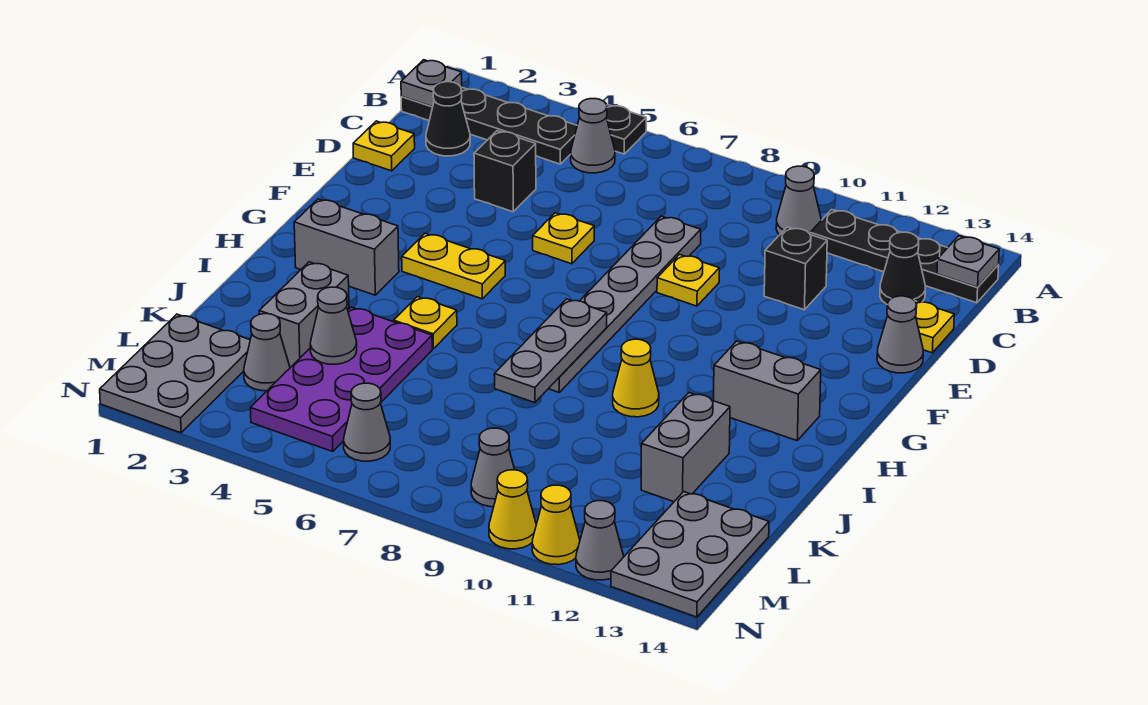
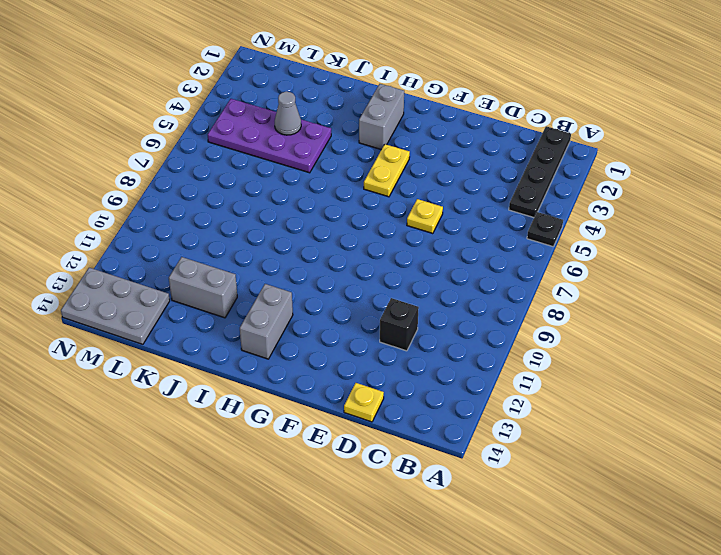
none -> grey 1x1 cone [571,99,615,173]
none -> grey 1x1 cone [776,166,821,235]
none -> black 1x4 plate [810,210,999,303]
none -> black 1x1 cone [426,82,470,156]

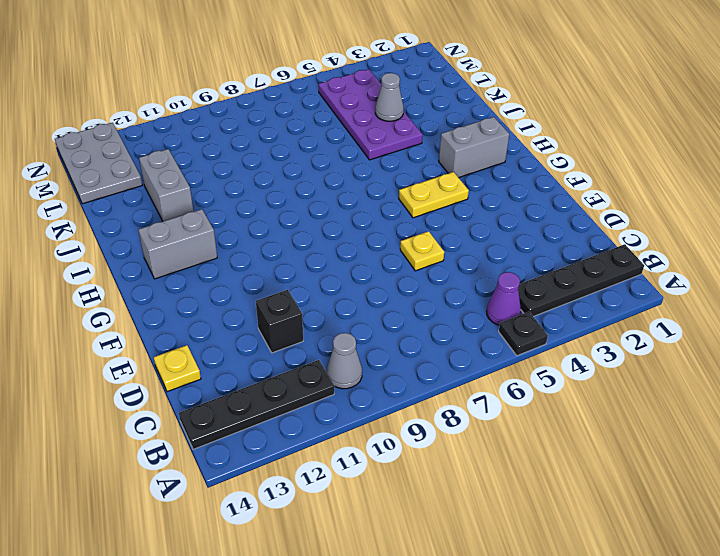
purple 1x1 cone [487,272,521,325] -> grey 1x1 cone [571,99,615,173]
none -> black 1x1 cone [426,82,470,156]
none -> black 1x1 cone [880,232,925,304]
none -> yellow 1x1 plate [353,121,415,171]
none -> black 1x1 brick [474,131,536,212]

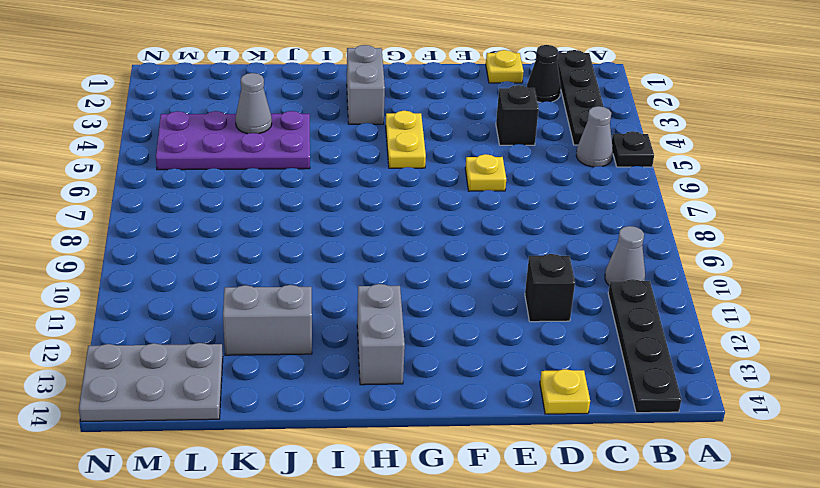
none -> black 1x1 cone [880,232,925,304]
none -> grey 1x6 plate [549,216,701,392]
none -> yellow 1x1 plate [657,254,719,306]
none -> grey 1x1 cone [877,296,923,373]

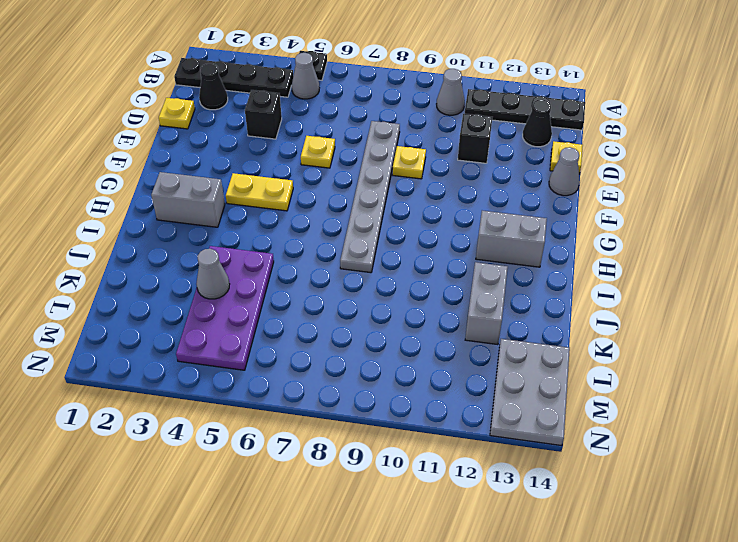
none -> yellow 1x1 plate [394,297,457,349]
none -> yellow 1x1 cone [613,339,659,417]
none -> grey 1x2 brick [259,262,349,367]
none -> grey 2x3 plate [100,314,250,433]

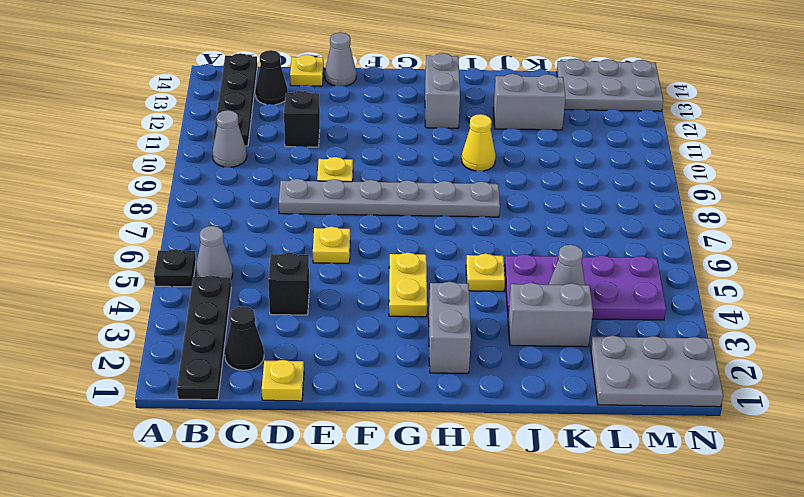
none -> grey 1x1 cone [244,314,290,391]
none -> grey 1x1 cone [344,383,390,461]
none -> grey 1x1 cone [471,428,515,507]
none -> yellow 1x1 cone [489,470,536,549]

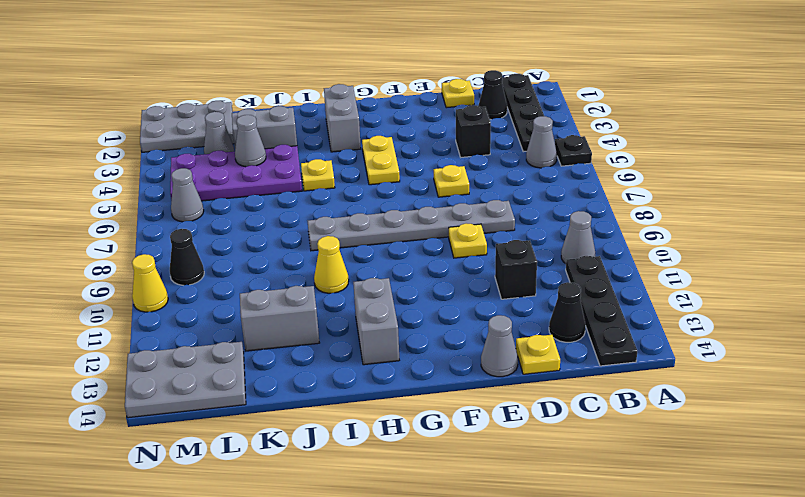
black 1x1 cone [170,229,204,285] -> grey 1x1 cone [471,428,515,507]
none -> yellow 1x1 cone [532,485,580,565]
none -> grey 1x1 cone [576,501,624,580]
none -> grey 1x1 plate [401,60,462,107]
none -> grey 1x1 plate [937,236,999,287]

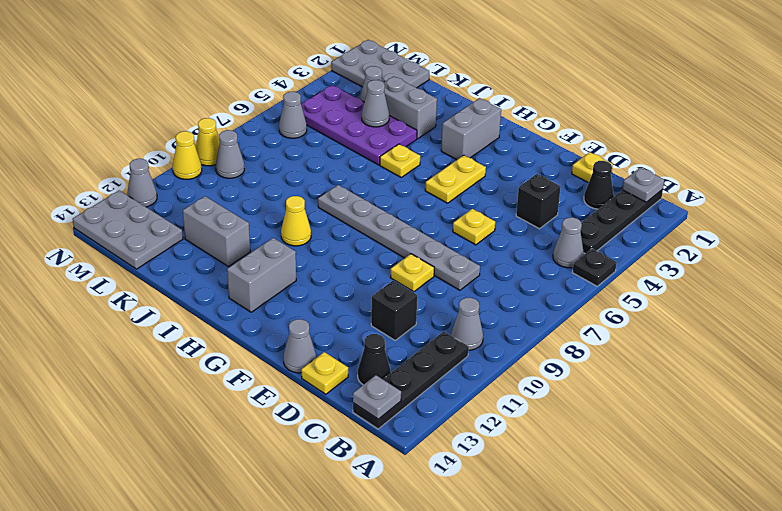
yellow 1x1 cone [196,118,220,166] -> yellow 1x1 cone moved to [532,485,580,565]
none -> grey 1x3 plate [494,299,607,403]

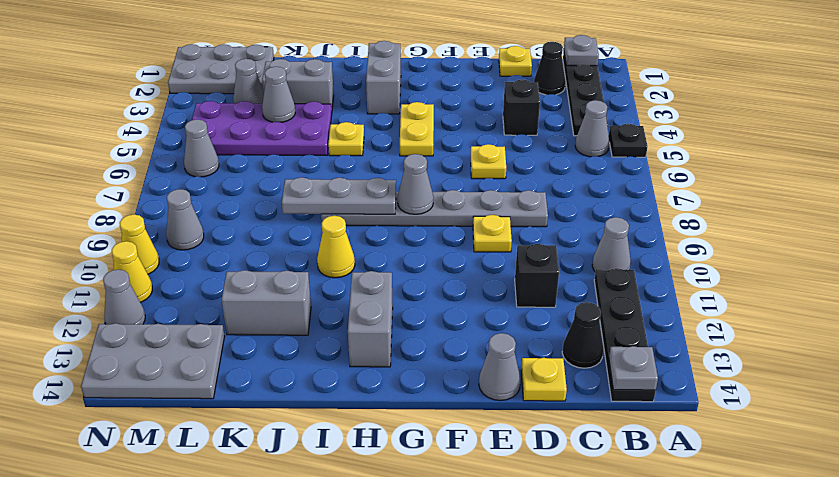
grey 1x1 cone [397,154,434,214] -> none

